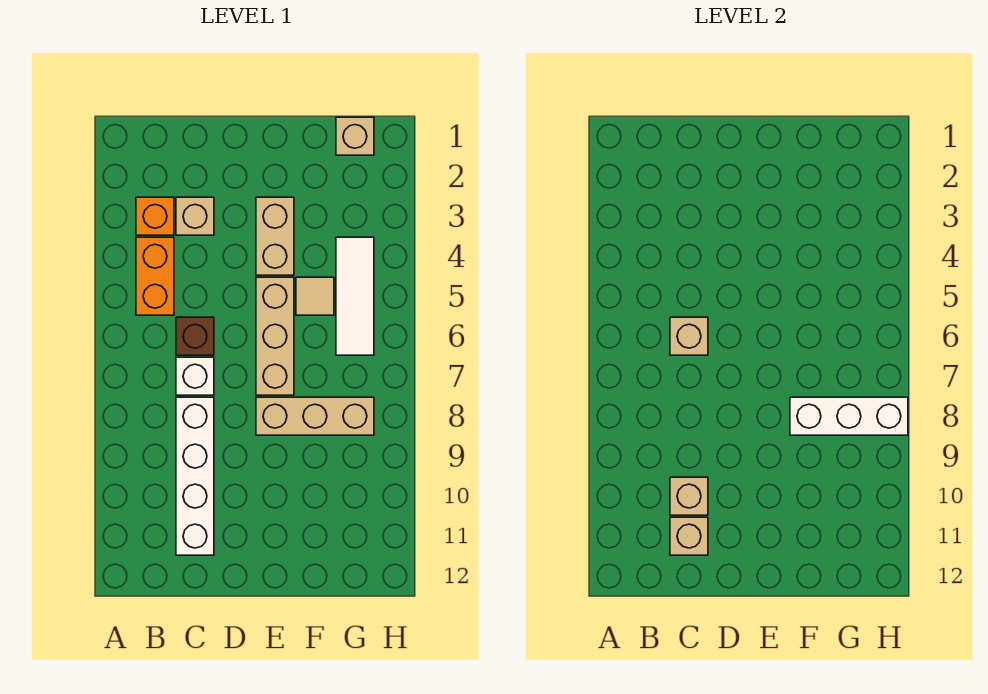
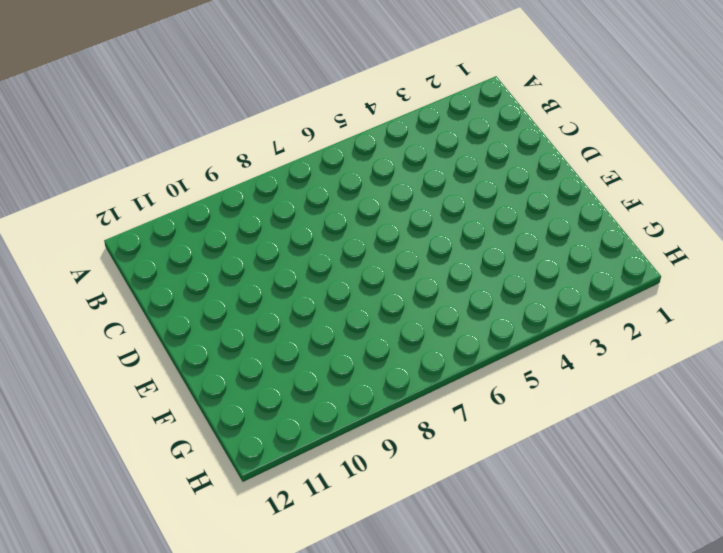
none -> orange 1x1 brick [136,197,174,235]
none -> orange 1x2 brick [136,237,174,315]
none -> tan 1x1 brick [176,197,214,235]

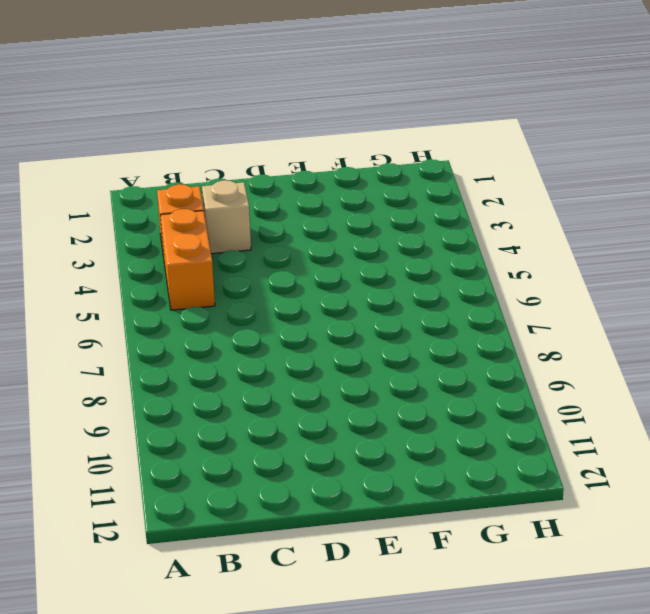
none -> brown 1x1 brick [176,317,214,355]
none -> white 1x1 brick [176,357,214,395]
none -> white 1x4 brick [176,397,214,555]

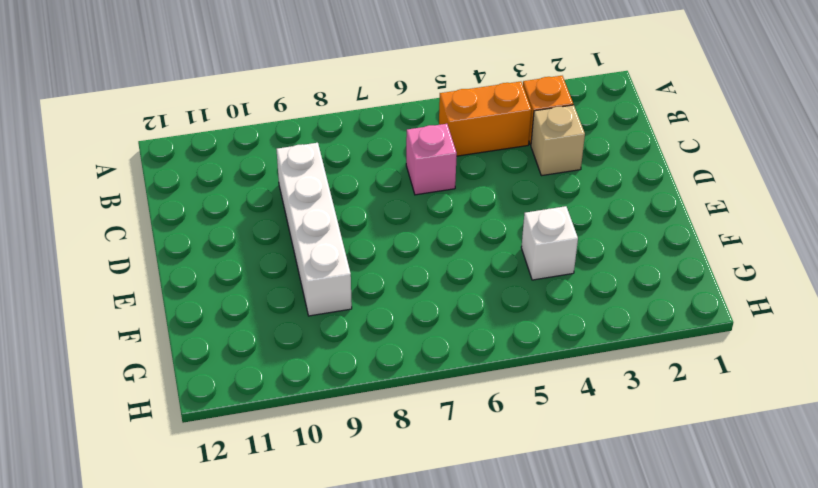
pink 1x1 brick [406,124,457,195] -> brown 1x1 brick [176,317,214,355]
white 1x4 brick [277,143,352,316] -> white 1x4 brick turned to [176,397,214,555]
white 1x1 brick [521,206,578,280] -> white 1x1 brick moved to [176,357,214,395]
none -> tan 1x2 brick [256,197,294,275]
none -> tan 1x3 brick [256,277,294,395]
none -> tan 1x3 brick [256,397,374,435]

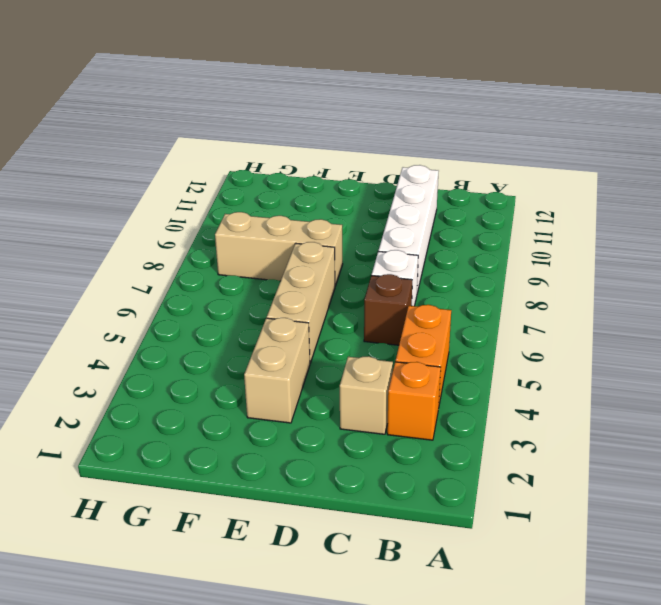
none -> tan 1x1 tile [296,277,334,315]
none -> tan 1x1 brick [336,117,374,155]
none -> white 1x3 tile [336,237,374,355]

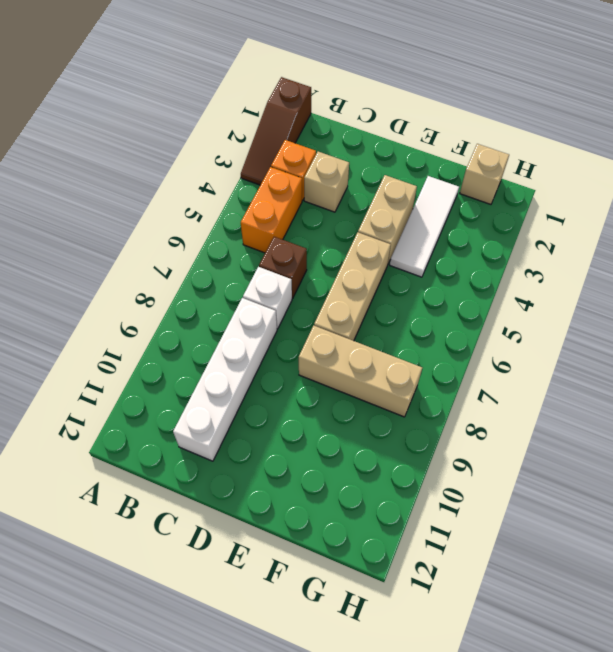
brown 1x3 slope [241,77,311,185] -> none
white 1x3 tile [390,176,459,277] -> white 1x3 tile moved to [336,237,374,355]
none -> tan 1x1 tile [296,277,334,315]
none -> tan 1x1 brick [670,317,708,355]
none -> tan 1x1 brick [670,477,708,515]

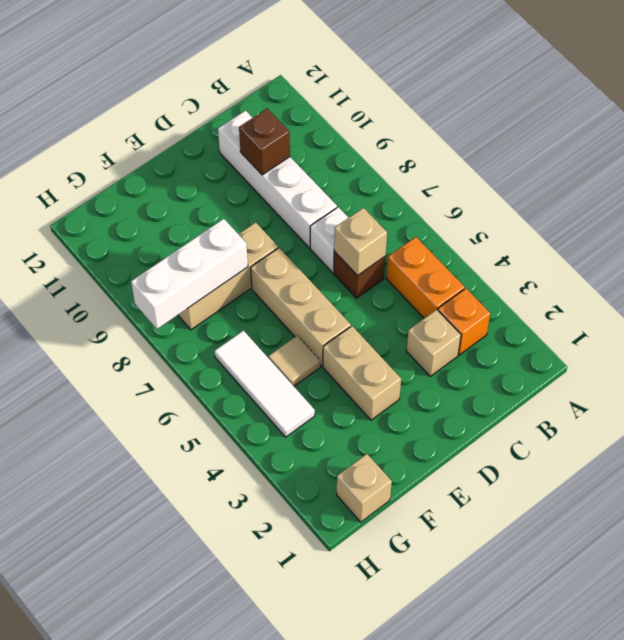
brown 1x1 brick [239,109,290,175] -> tan 1x1 brick [670,477,708,515]
none -> tan 1x1 brick [670,517,708,555]

